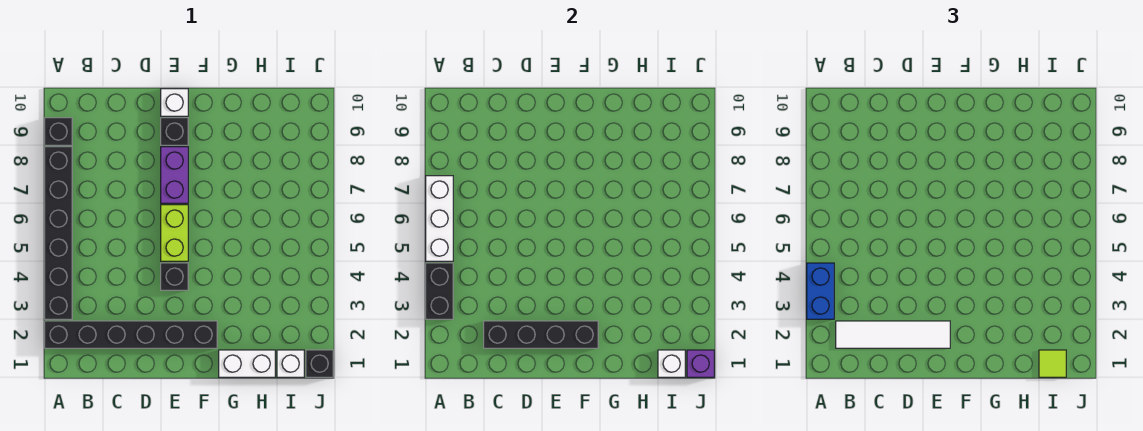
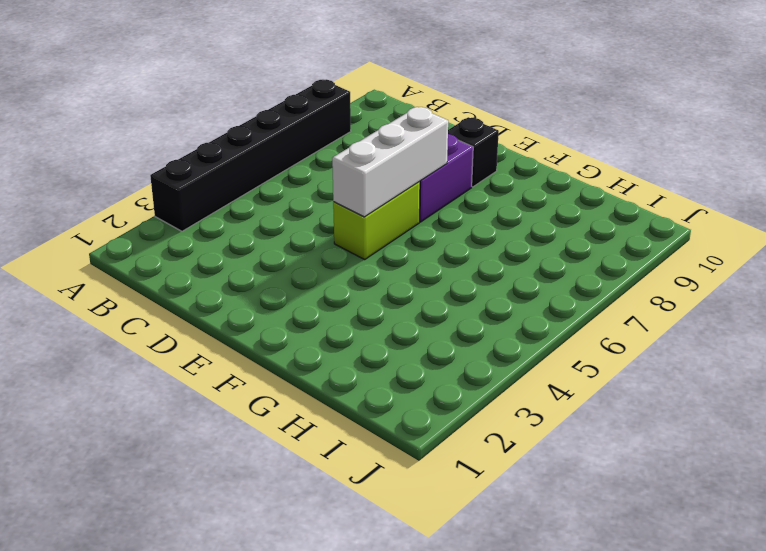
white 1x3 brick [332,107,448,217] -> white 1x3 brick moved to [426,176,453,261]
none -> black 1x6 brick [45,321,217,348]
none -> black 1x1 brick [45,118,72,145]
none -> black 1x1 brick [161,263,188,290]

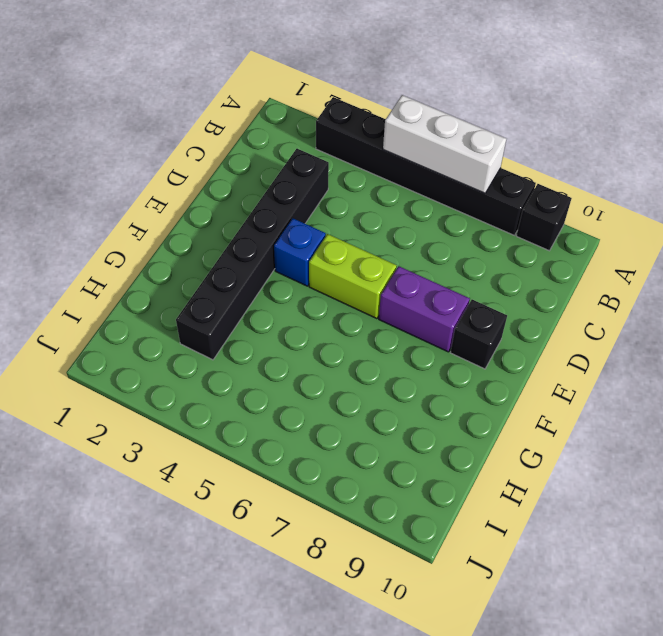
black 1x6 brick [176,149,329,360] -> black 1x6 brick moved to [45,321,217,348]
blue 1x1 brick [274,218,326,286] -> black 1x1 brick [161,263,188,290]
none -> white 1x1 brick [161,89,188,116]
none -> white 1x2 brick [219,350,275,377]
none -> white 1x1 brick [277,350,304,377]

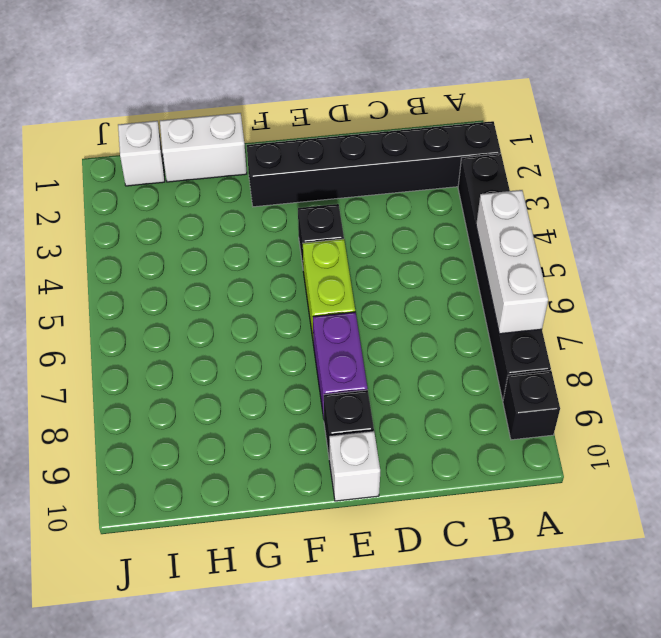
none -> black 1x1 brick [306,350,333,377]
none -> black 1x2 brick [426,263,453,319]
none -> black 1x4 brick [484,321,598,348]

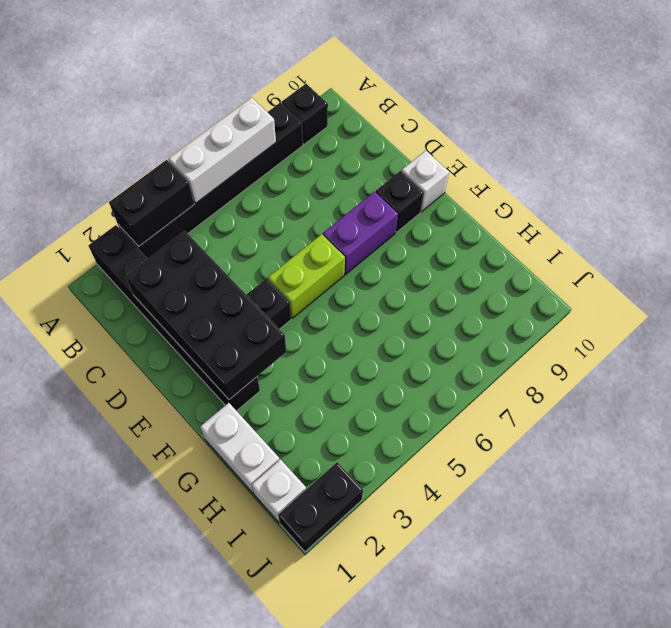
black 2x4 brick [126,231,286,400] -> black 1x4 brick [484,321,598,348]
black 1x2 brick [278,462,363,552] -> black 1x1 brick [306,350,333,377]
none -> white 1x1 brick [658,350,685,377]
none -> purple 1x1 brick [687,350,714,377]
none -> blue 1x2 brick [807,263,834,319]

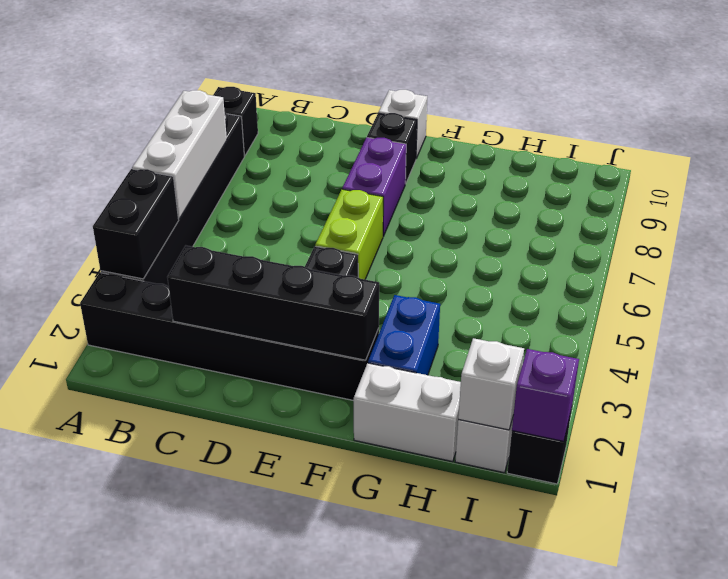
blue 1x2 brick [368,295,440,375] -> blue 1x2 brick moved to [807,263,834,319]
none -> white 1x4 tile [836,321,950,348]
none -> lime 1x1 tile [1039,350,1066,377]

